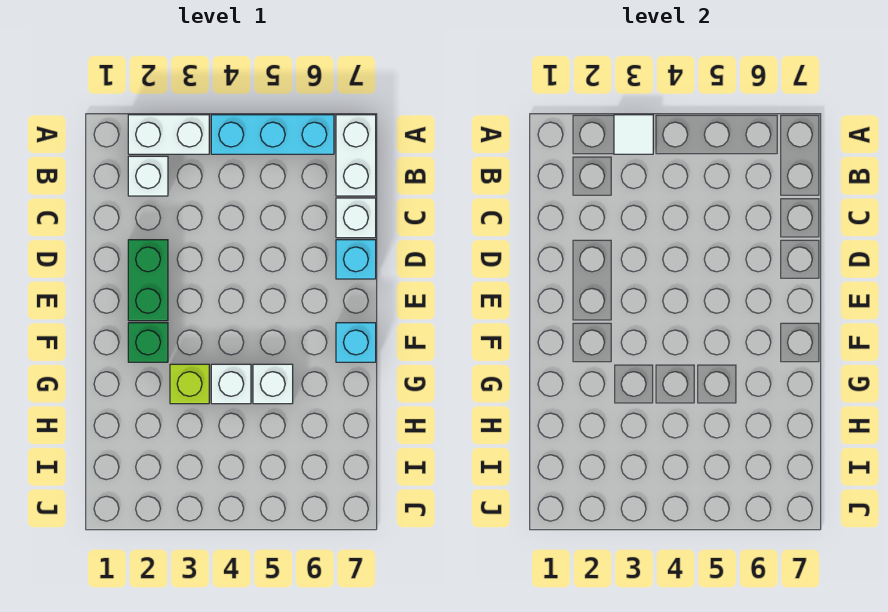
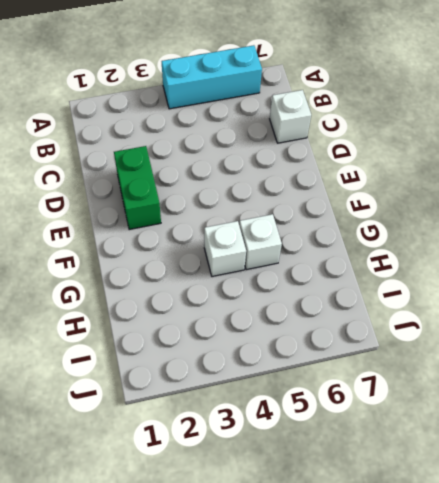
none -> white 1x2 brick [128,115,209,154]
none -> white 1x2 brick [336,115,376,196]
none -> white 1x1 brick [128,156,168,196]

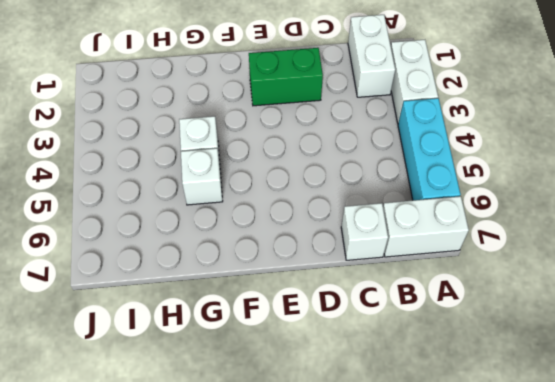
white 1x2 brick [348,15,395,97] -> white 1x1 brick [128,156,168,196]
none -> cyan 1x1 brick [336,240,376,279]
none -> green 1x1 brick [128,323,168,362]
none -> cyan 1x1 brick [336,323,376,362]

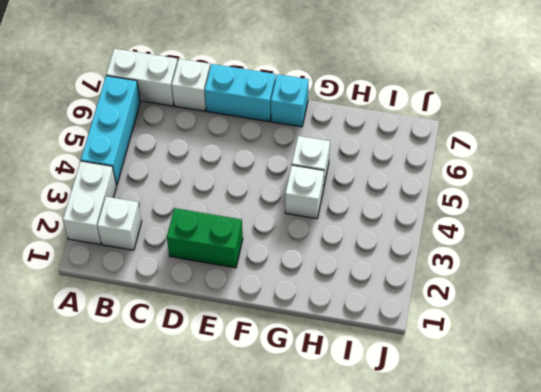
cyan 1x2 brick [205,64,276,122] -> cyan 1x1 brick [336,240,376,279]
none -> green 1x1 brick [128,323,168,362]
none -> lime 1x1 brick [170,364,209,404]
none -> white 1x1 tile [614,115,653,154]

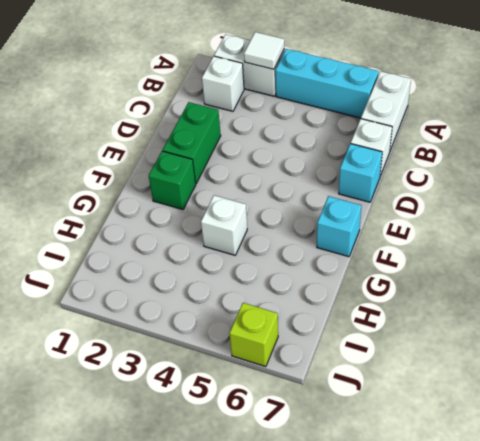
lime 1x1 brick [229,303,278,367] -> lime 1x1 brick moved to [170,364,209,404]
none -> white 1x1 brick [253,364,293,404]

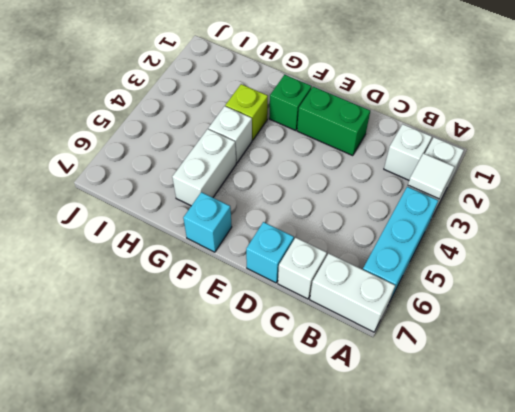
white 1x2 brick [172,129,236,206] -> white 1x1 brick [253,364,293,404]

